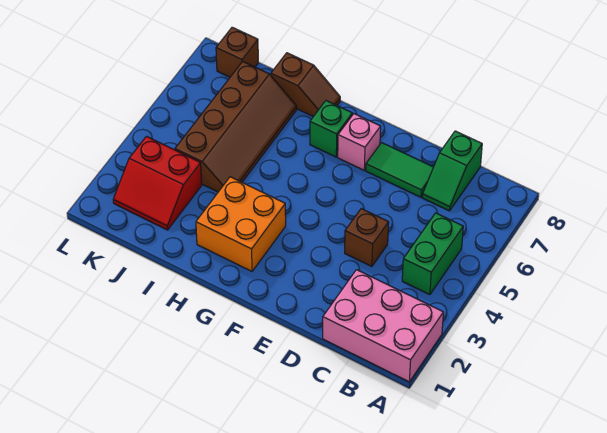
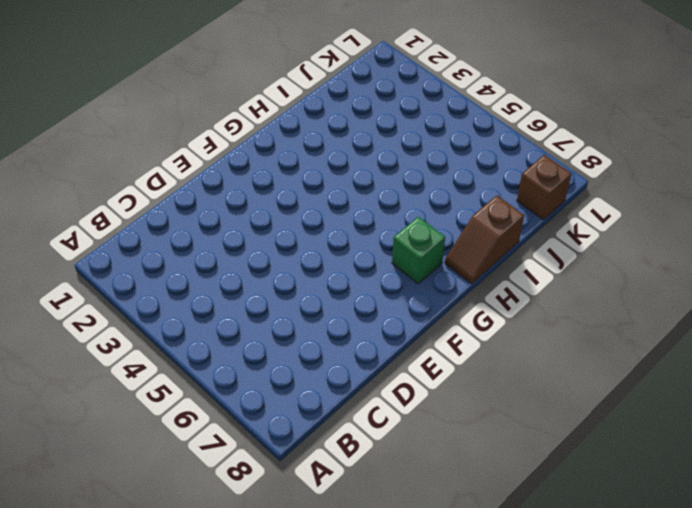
none -> pink 2x3 brick [323,270,443,382]
none -> green 1x2 brick [402,213,463,295]
none -> green 1x2 slope [422,131,482,211]

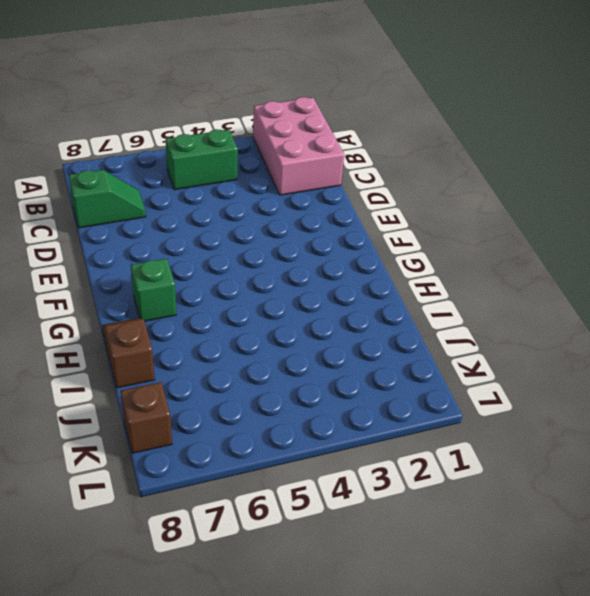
none -> brown 1x1 brick [345,209,389,267]
none -> green 1x2 tile [366,143,433,197]
none -> pink 1x1 brick [338,114,381,170]

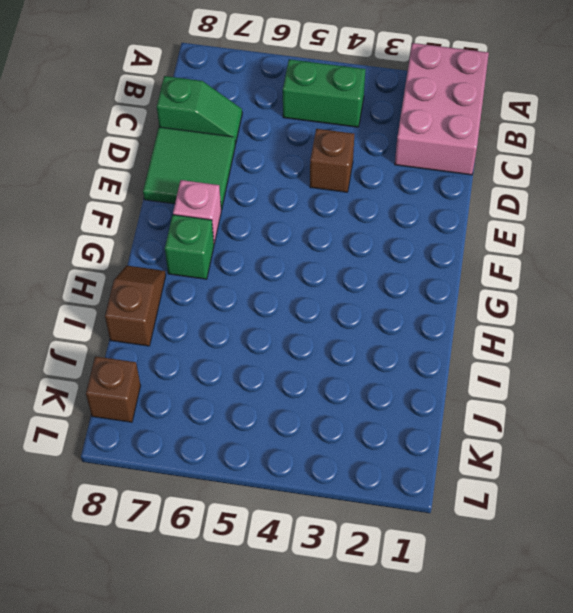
green 2x2 tile [143,127,235,210] -> green 1x2 tile [366,143,433,197]
none -> orange 2x2 brick [196,177,286,271]
none -> brown 2x4 slope [175,62,297,192]
none -> red 2x2 slope [113,136,202,230]

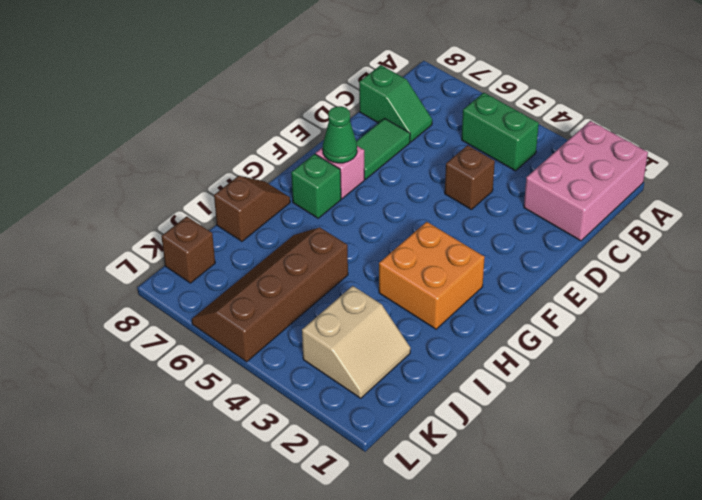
green 1x1 cone [323,106,357,163] -> none
brown 2x4 slope [192,227,348,362] -> brown 2x4 slope turned to [175,62,297,192]
tan 2x2 slope [302,286,411,398] -> red 2x2 slope [113,136,202,230]

